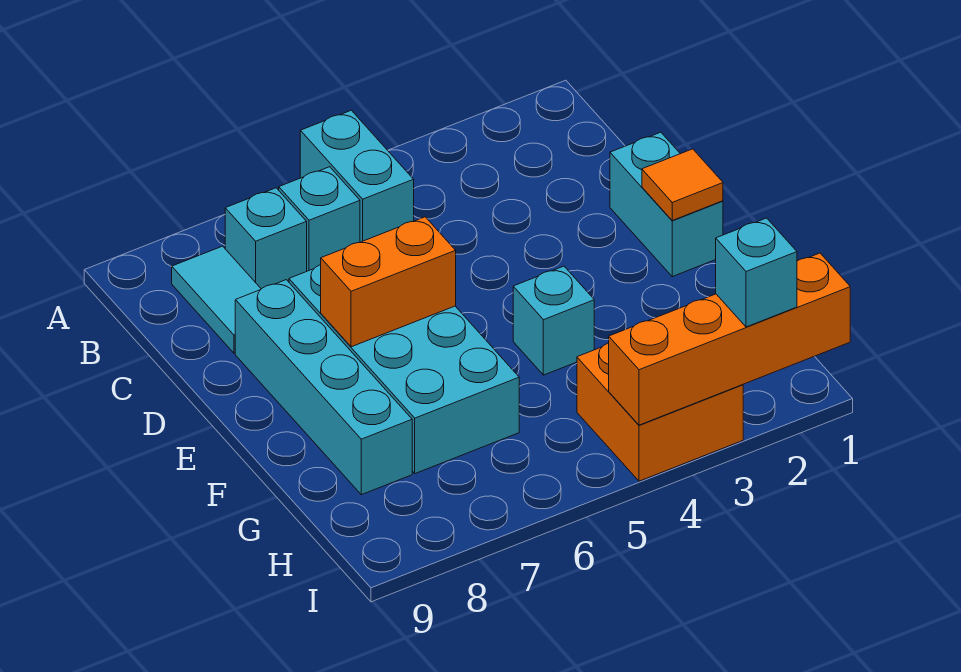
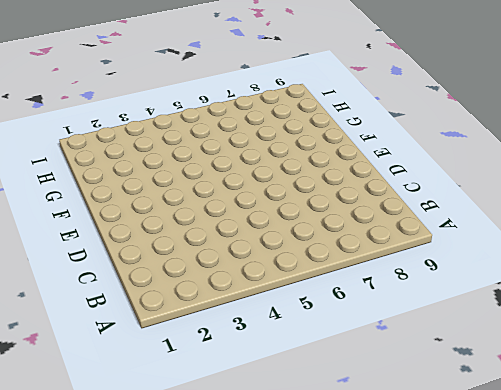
none -> cyan 1x2 brick [300,110,414,242]
none -> cyan 1x1 brick [279,167,360,271]
none -> cyan 1x1 brick [225,188,307,289]

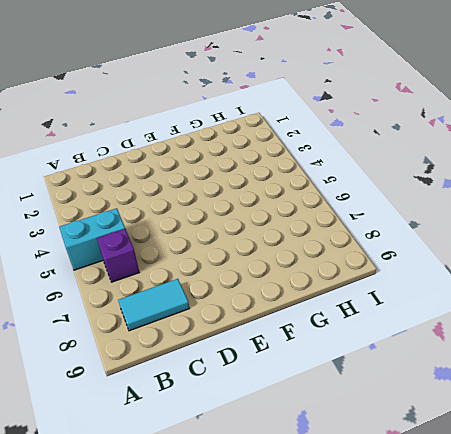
purple 1x1 brick [97,229,139,282] -> cyan 1x1 brick [279,167,360,271]
none -> cyan 1x1 brick [225,188,307,289]
none -> cyan 1x2 brick [610,132,723,277]
none -> cyan 2x4 brick [289,265,519,474]

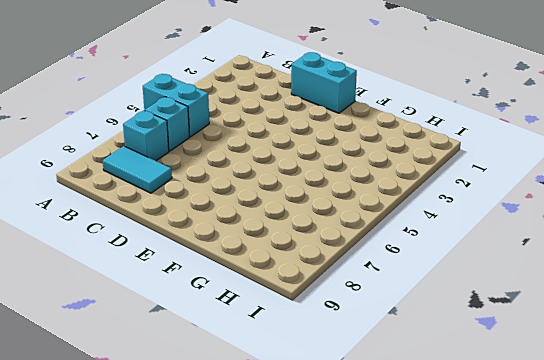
none -> cyan 2x4 brick [289,265,519,474]
none -> cyan 1x4 brick [235,280,412,495]
none -> cyan 1x1 brick [513,266,594,375]

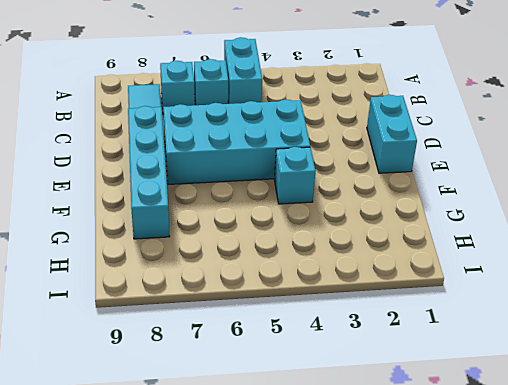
cyan 2x4 brick [163,99,310,184] -> cyan 2x4 brick turned to [289,265,519,474]
none -> orange 2x2 brick [577,343,743,481]
none -> orange 1x1 tile [642,149,723,220]
none -> orange 1x2 brick [321,217,456,347]

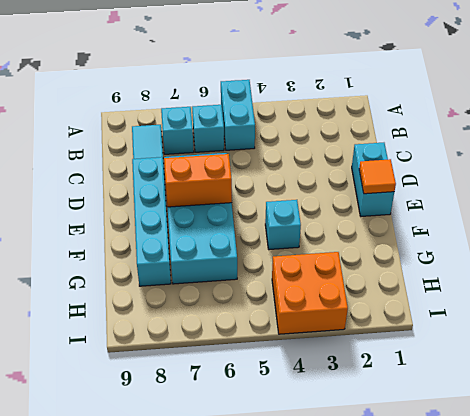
none -> orange 1x4 brick [609,253,850,425]
none -> cyan 1x1 brick [716,218,797,327]

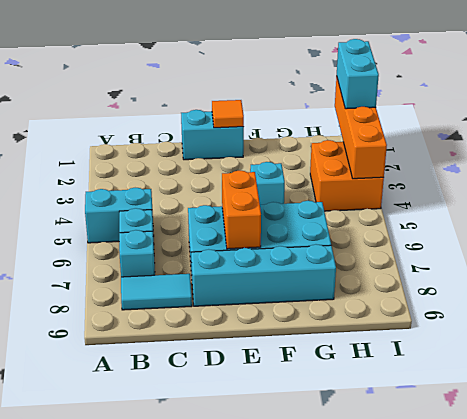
cyan 1x2 brick [337,39,379,109] -> cyan 1x1 brick [716,218,797,327]

